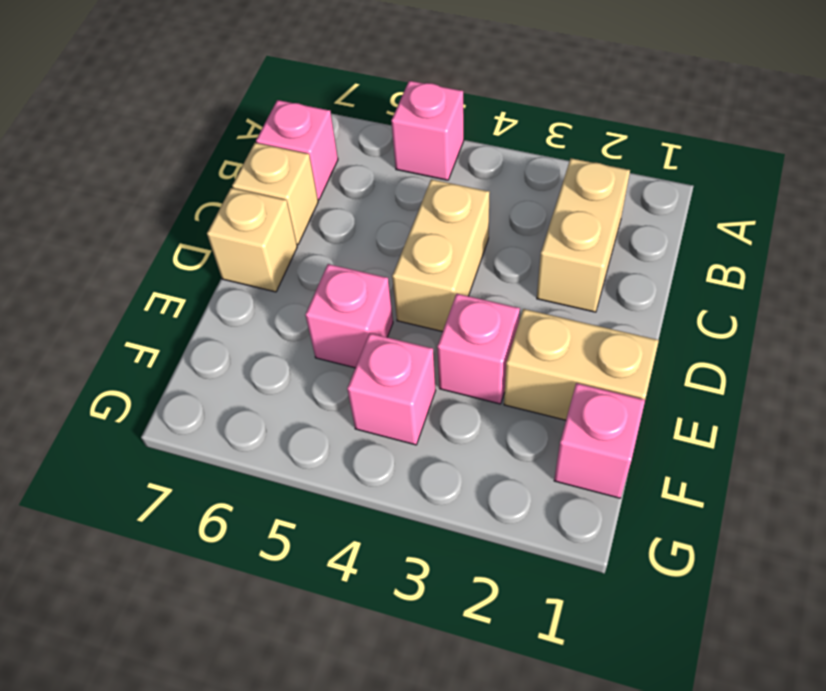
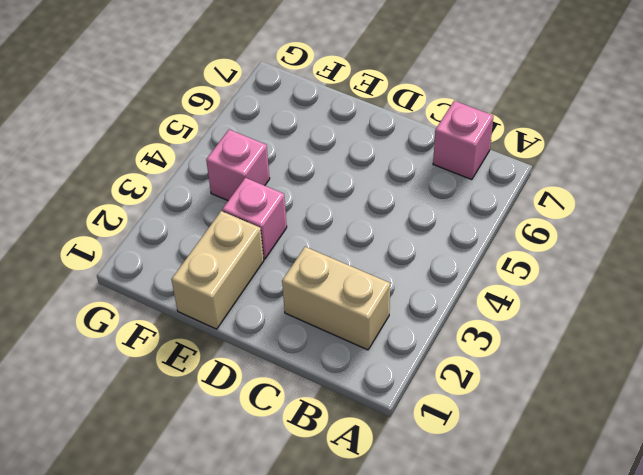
none -> pink 1x1 brick [391,81,464,180]
none -> tan 1x2 brick [392,179,490,332]

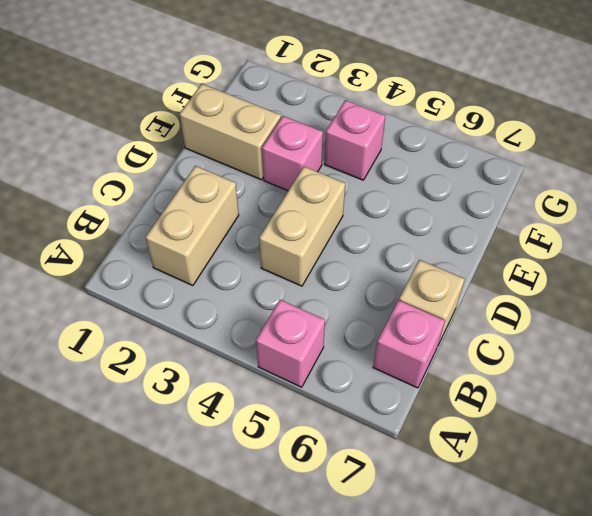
none -> tan 1x1 brick [207,188,297,292]
none -> pink 1x1 brick [305,264,393,368]

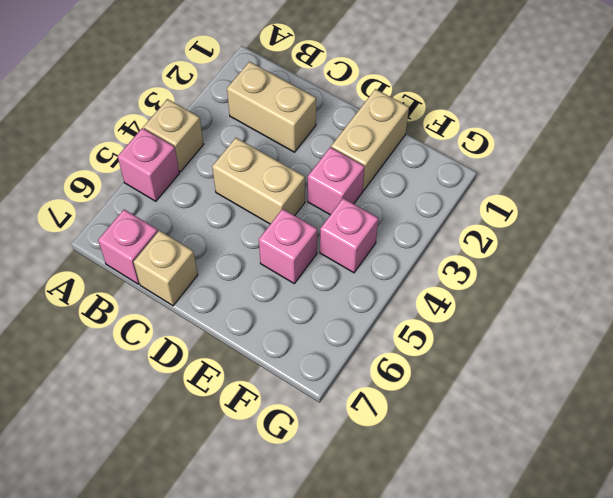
tan 1x1 brick [144,99,204,172] -> tan 1x1 brick moved to [207,188,297,292]
none -> pink 1x1 brick [554,383,645,498]

